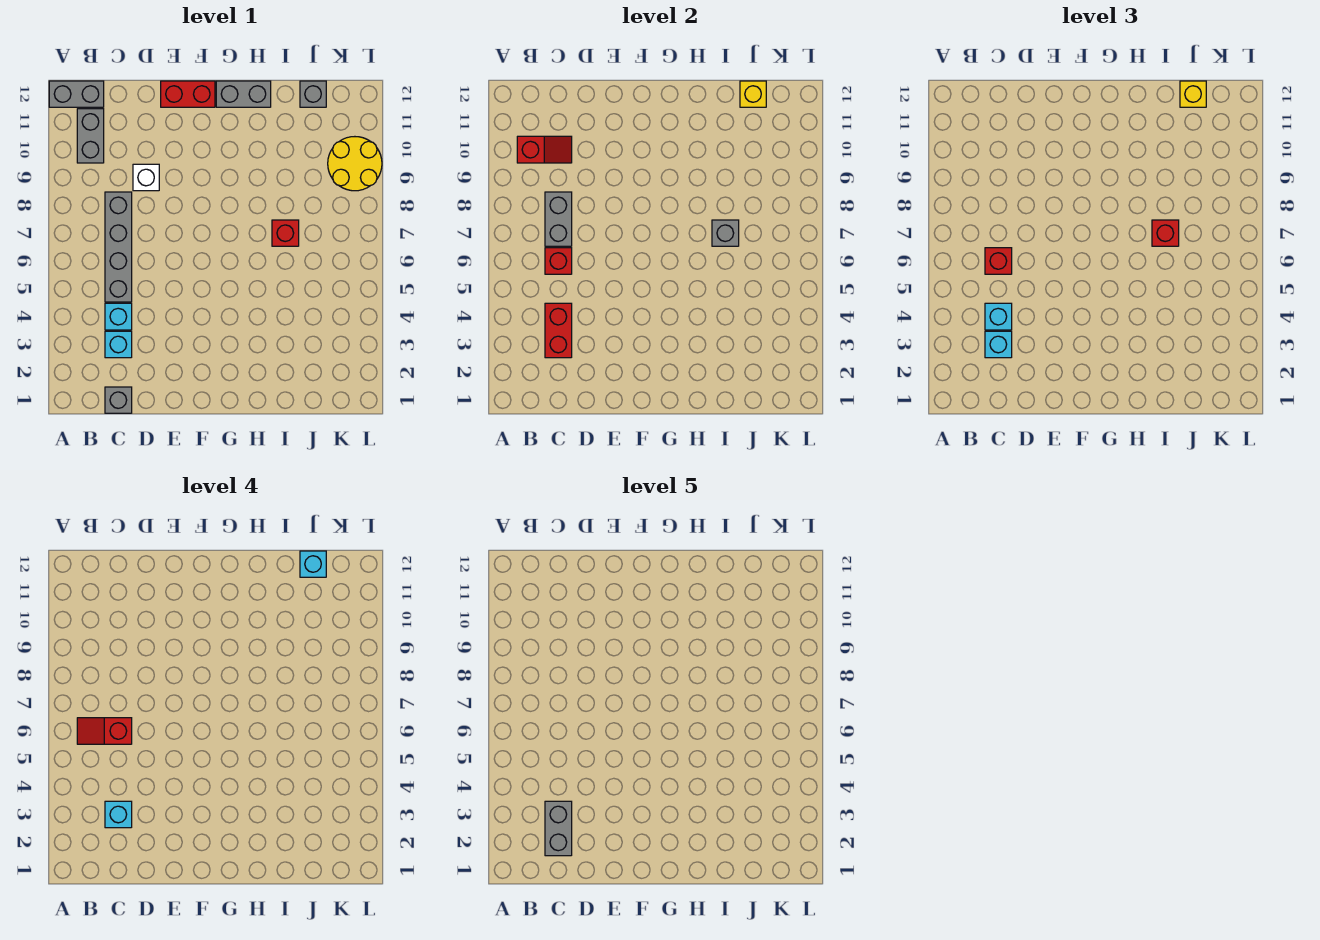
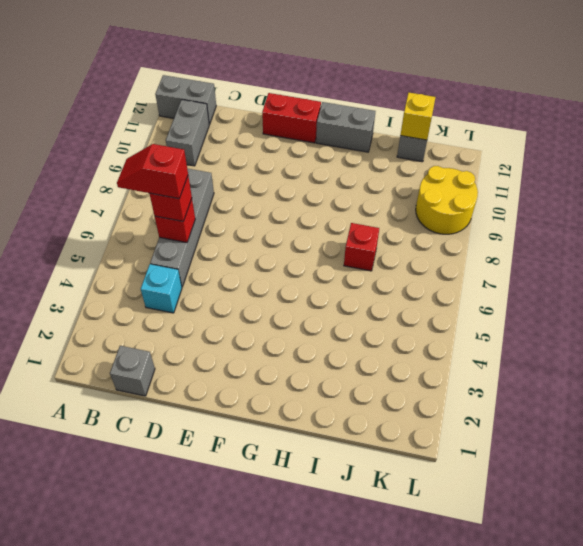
none -> cyan 1x1 brick [105,331,132,358]
none -> white 1x1 brick [133,164,159,191]
none -> red 1x2 slope [517,136,572,163]

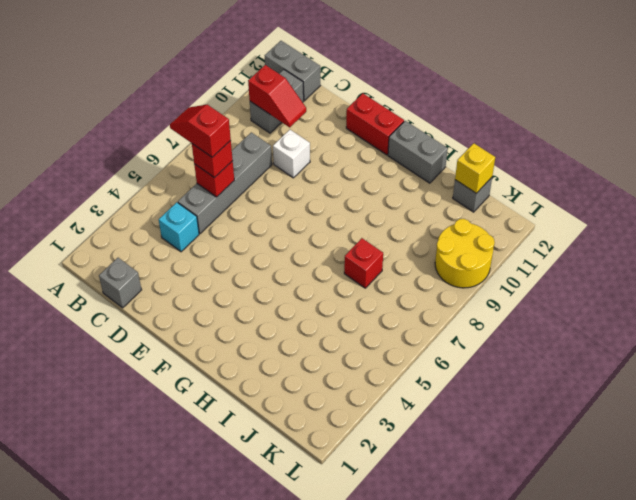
none -> cyan 1x1 brick [105,331,132,358]
none -> red 1x2 brick [545,303,572,358]
none -> grey 1x2 brick [545,192,572,246]

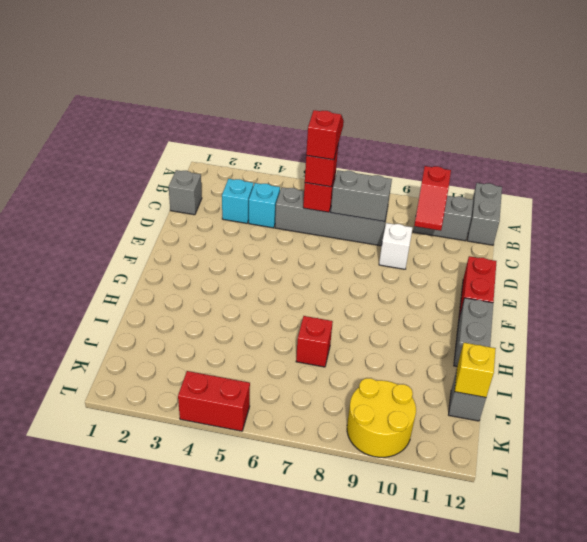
red 1x2 brick [178,371,250,431] -> red 1x2 brick moved to [545,303,572,358]
none -> grey 1x1 brick [712,220,739,246]
none -> cyan 1x1 brick [985,331,1012,358]
none -> cyan 1x1 brick [985,303,1012,330]

